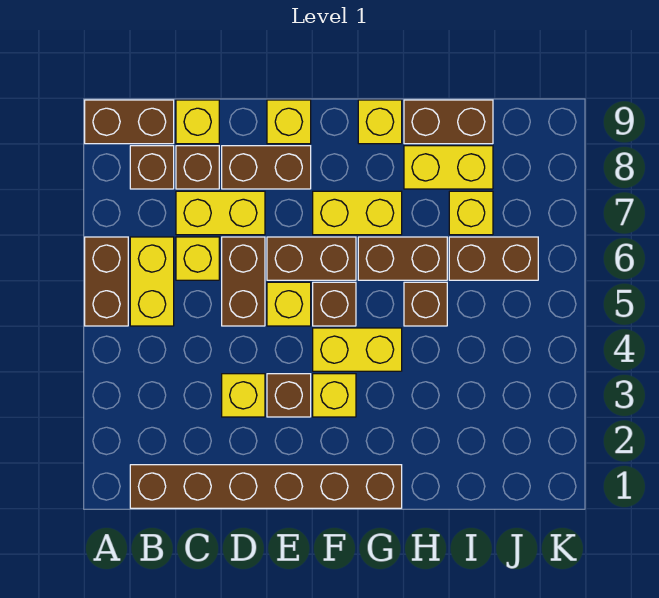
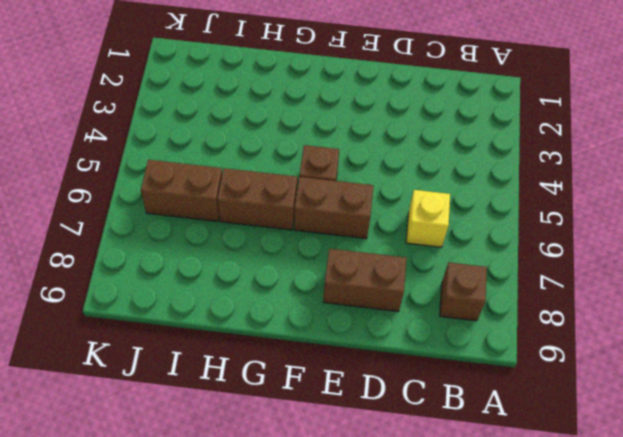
none -> brown 1x2 brick [85,237,128,326]
none -> brown 1x2 brick [85,100,174,144]
none -> brown 1x6 brick [130,465,402,508]

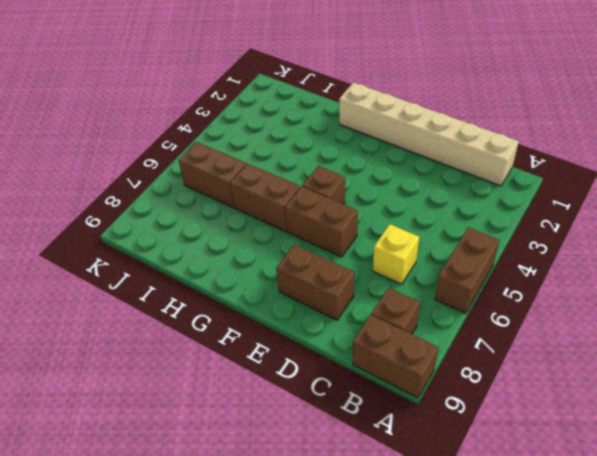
tan 1x6 brick [339,82,519,186] -> brown 1x6 brick [130,465,402,508]
none -> yellow 1x2 brick [130,237,174,326]
none -> yellow 1x2 brick [176,191,265,235]
none -> brown 1x1 brick [176,146,219,189]

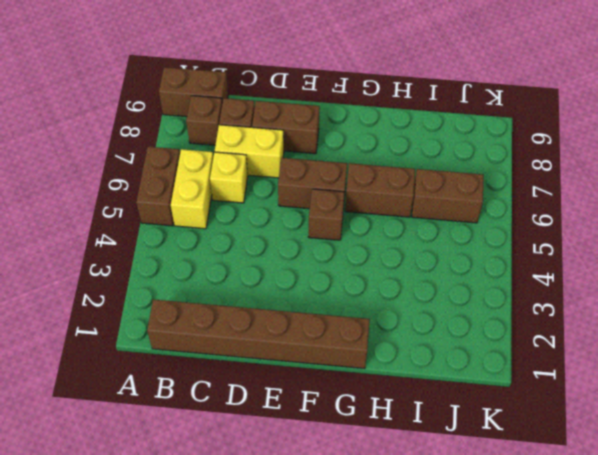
none -> yellow 1x1 brick [176,100,219,144]
none -> yellow 1x1 brick [222,374,265,417]
none -> brown 1x2 brick [222,237,265,326]

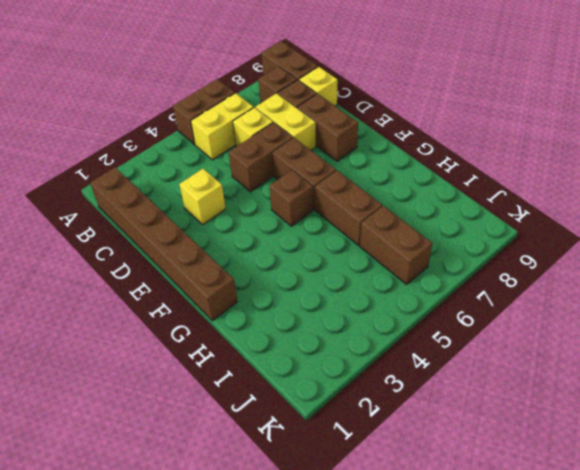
none -> brown 1x1 brick [267,374,311,417]
none -> yellow 1x1 brick [267,282,311,326]
none -> yellow 1x1 brick [267,100,311,144]

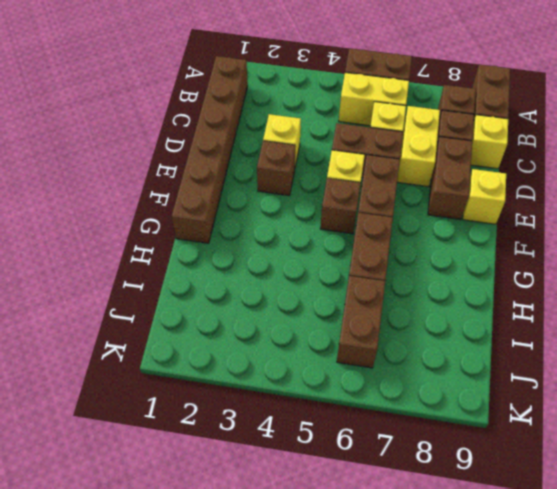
none -> yellow 1x1 brick [313,374,356,417]
none -> yellow 1x2 brick [313,328,402,371]
none -> yellow 1x2 brick [313,191,402,235]

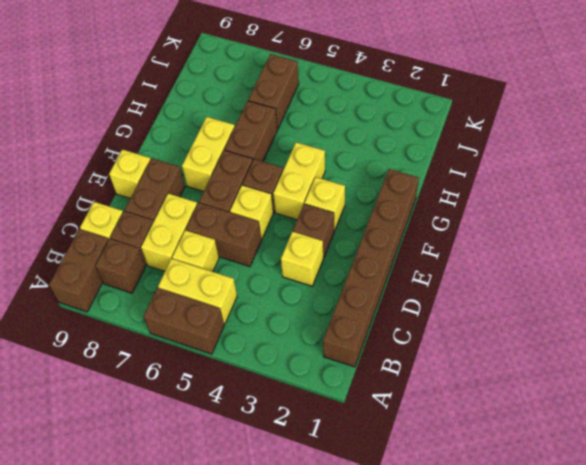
none -> yellow 1x1 brick [358,100,402,144]
none -> brown 1x1 brick [404,282,447,326]
none -> yellow 1x2 brick [404,146,493,189]

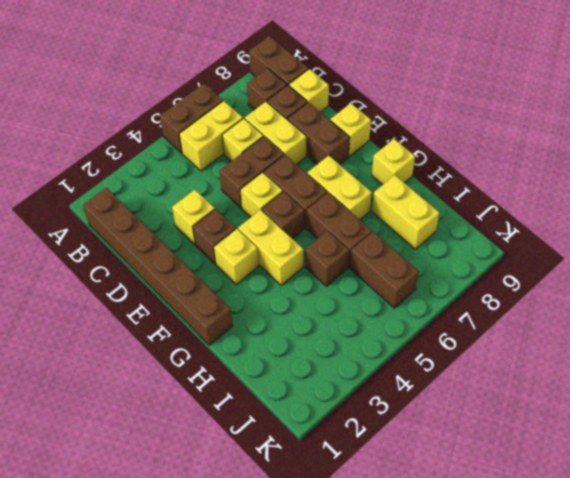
none -> brown 1x2 brick [404,100,493,144]
none -> yellow 1x1 brick [449,191,493,235]

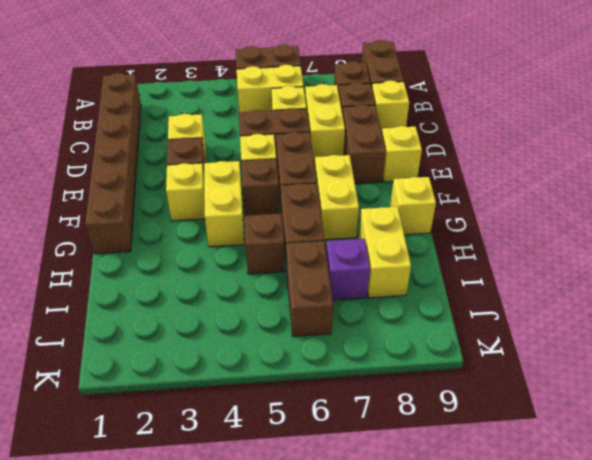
purple 1x1 brick [326,239,370,300] -> yellow 1x1 brick [449,191,493,235]
none -> brown 1x2 brick [404,100,493,144]

